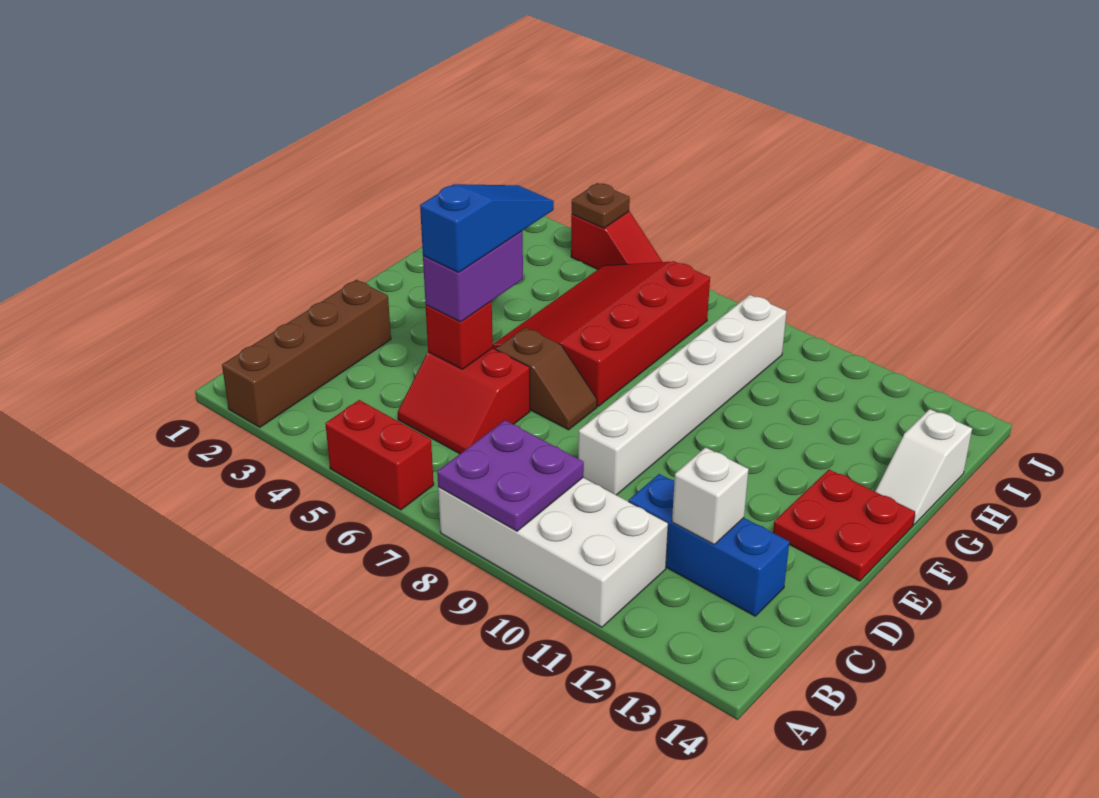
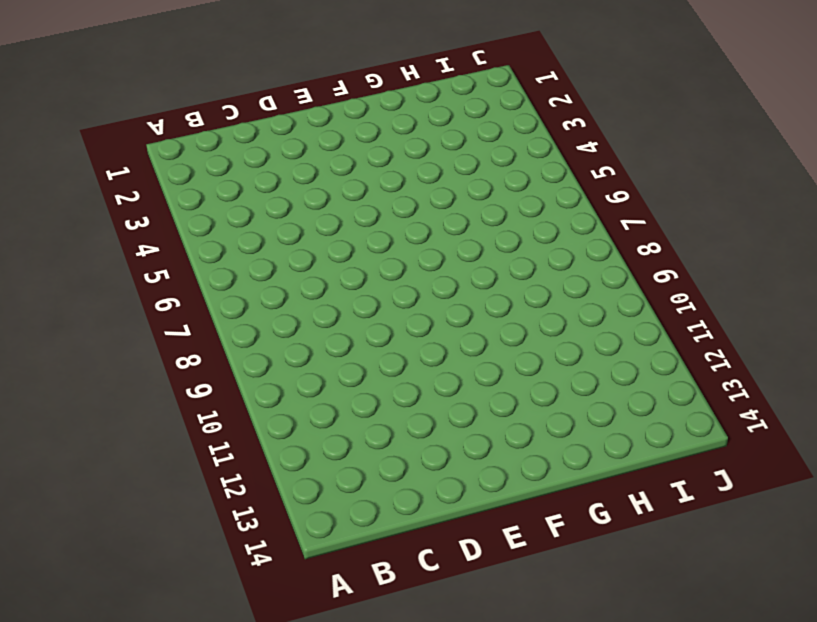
none -> brown 1x4 brick [222,280,391,427]
none -> red 1x2 brick [325,400,434,510]
none -> white 2x4 brick [438,478,668,627]

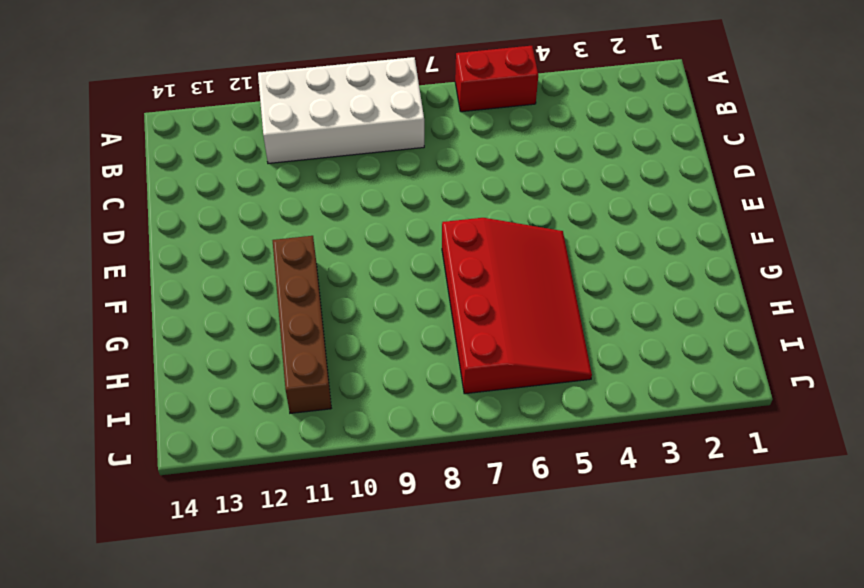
brown 1x4 brick [272,236,331,413] -> brown 1x4 brick moved to [222,280,391,427]
none -> red 2x2 slope [398,348,530,454]
none -> blue 1x3 brick [629,474,789,616]
none -> white 1x6 brick [578,295,787,495]

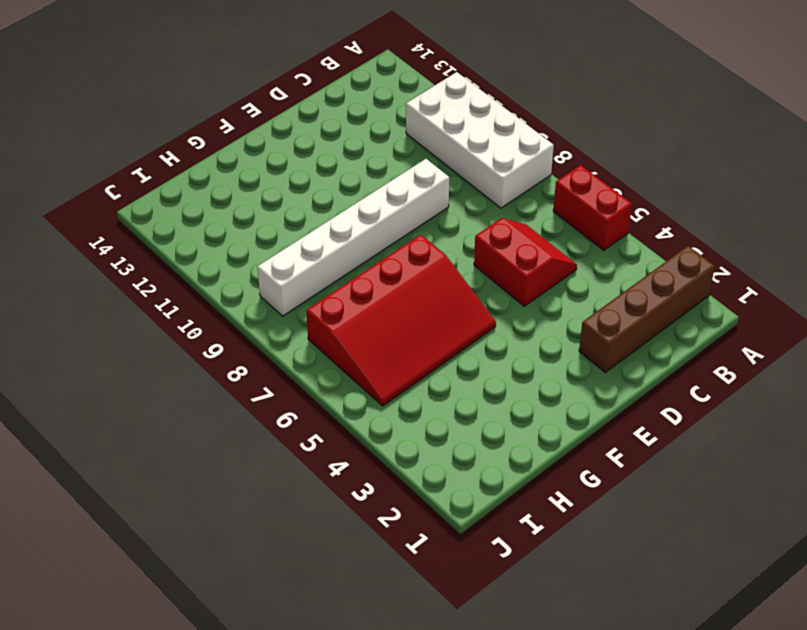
none -> blue 1x3 brick [629,474,789,616]
none -> brown 1x2 slope [496,327,597,430]
none -> red 2x2 plate [773,470,915,581]

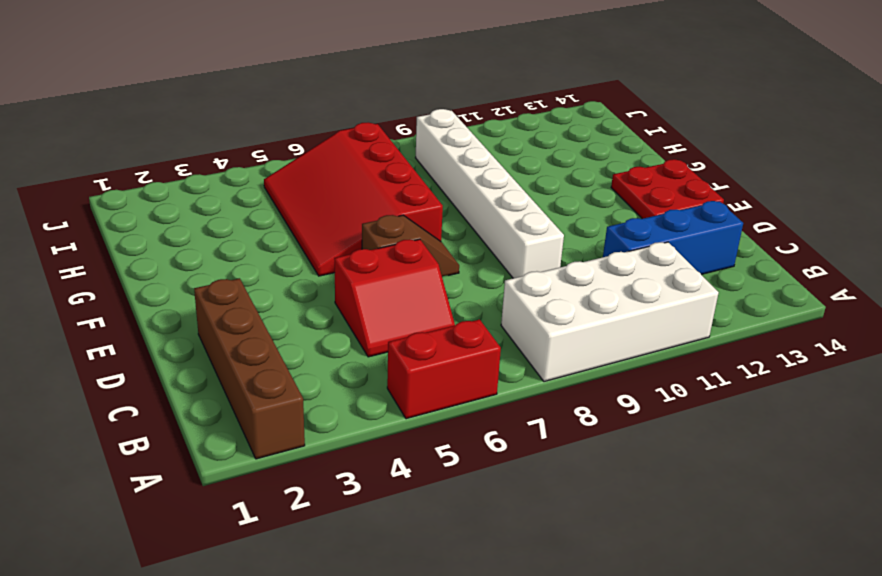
none -> white 1x2 slope [875,409,972,525]
none -> red 1x2 slope [571,212,662,269]
none -> purple 2x2 plate [437,420,584,531]

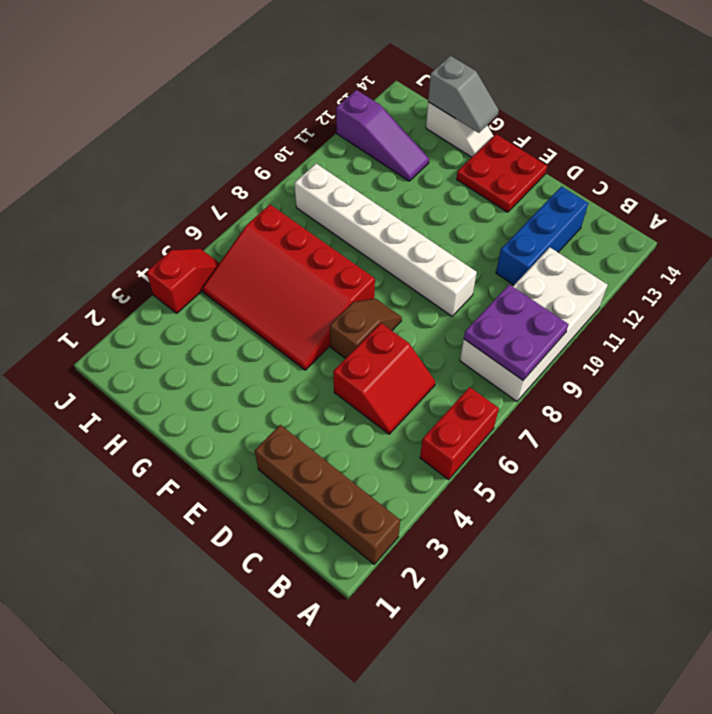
grey 1x2 slope [428,56,499,133] -> none
purple 1x3 slope [336,90,429,181] -> none
none -> white 1x1 brick [672,447,749,544]
none -> red 1x1 brick [426,302,493,369]
none -> brown 1x1 plate [572,183,630,228]

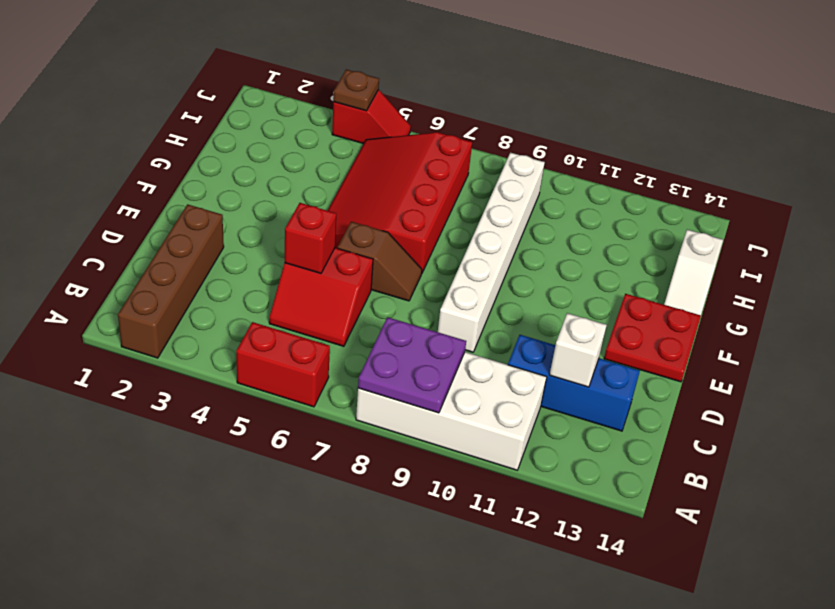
none -> purple 1x2 brick [423,231,523,322]
none -> blue 1x3 slope [420,184,554,273]

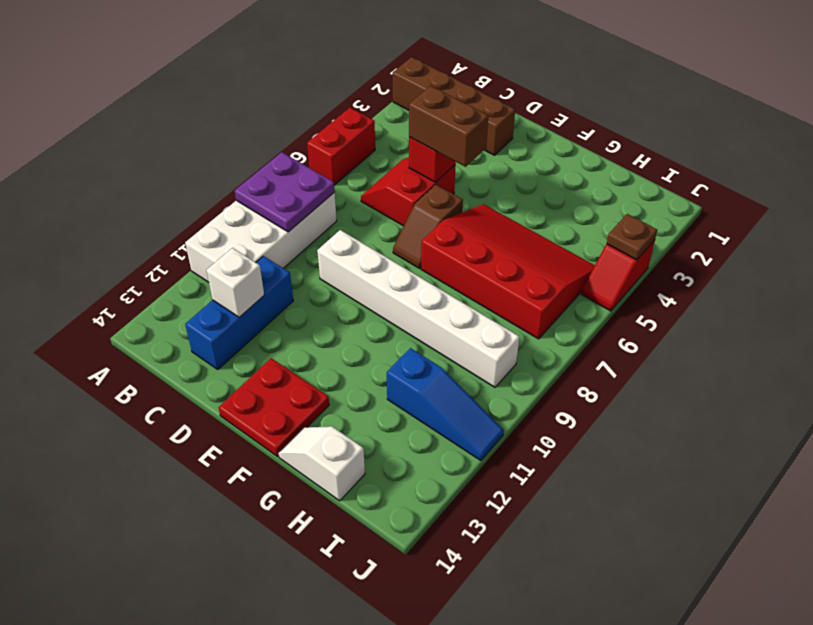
brown 1x2 brick [409,86,488,167] -> purple 1x2 brick [423,231,523,322]
blue 1x3 slope [387,348,504,461] -> blue 1x3 slope moved to [420,184,554,273]

